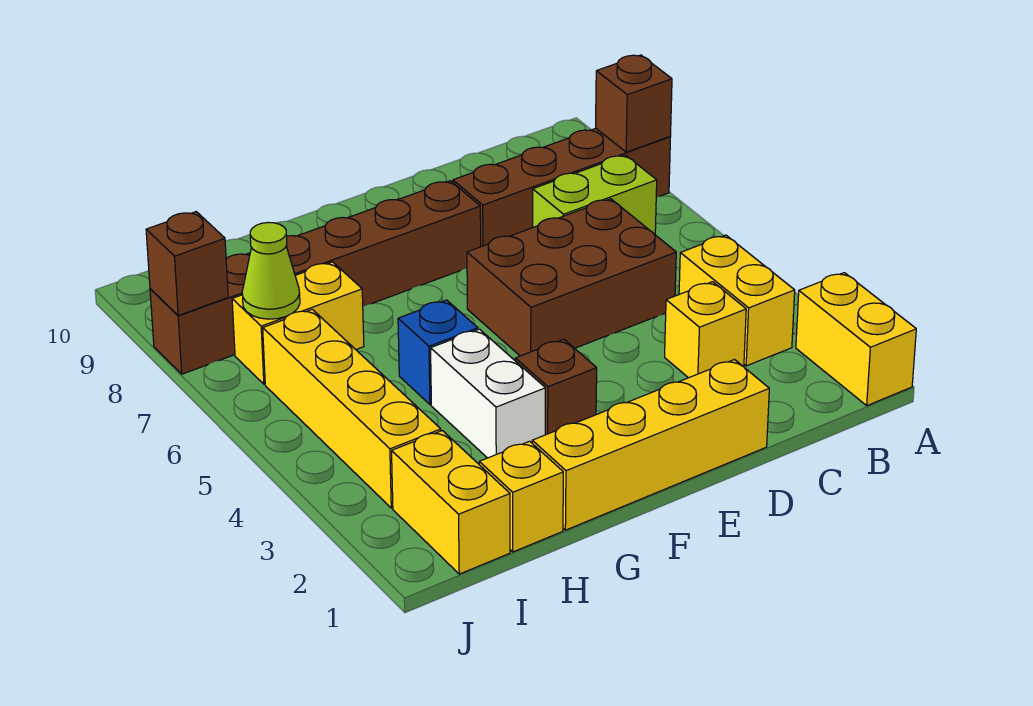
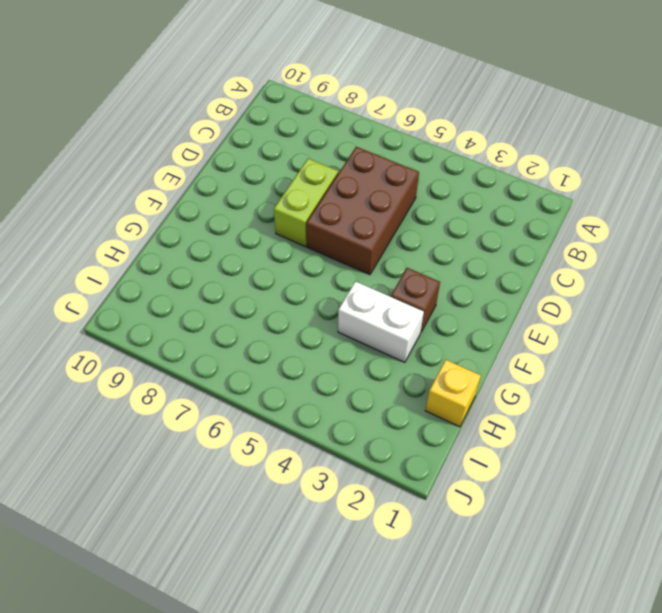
lime 1x2 brick [274,159,338,247] -> lime 1x2 brick moved to [533,155,657,234]
none -> yellow 1x2 brick [796,273,916,405]
none -> brown 1x4 brick [453,128,670,247]
none -> yellow 1x2 brick [679,235,795,366]

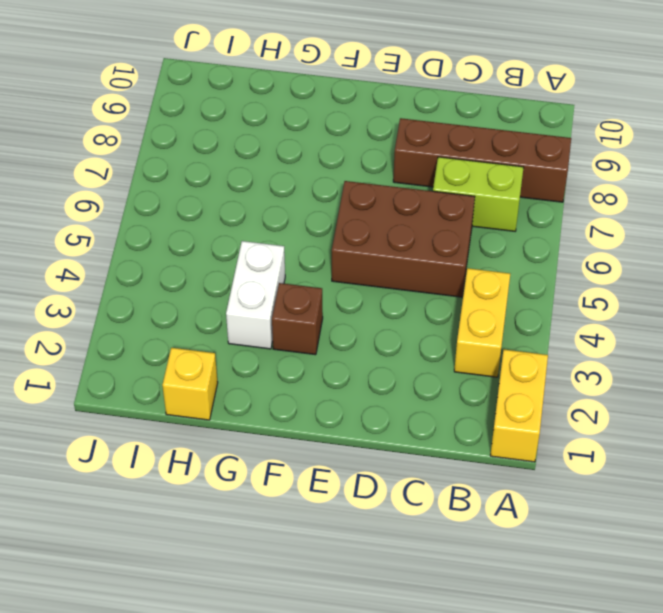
none -> yellow 1x1 brick [665,282,746,378]
none -> yellow 1x4 brick [532,360,769,530]
none -> brown 1x6 brick [150,181,481,374]

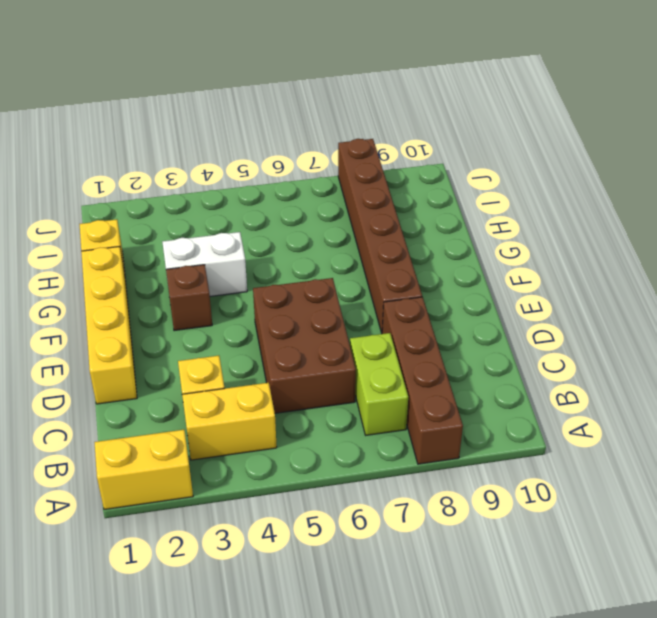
none -> blue 1x1 brick [398,300,478,405]
none -> yellow 1x2 brick [232,262,364,384]
none -> yellow 1x2 brick [392,431,510,574]

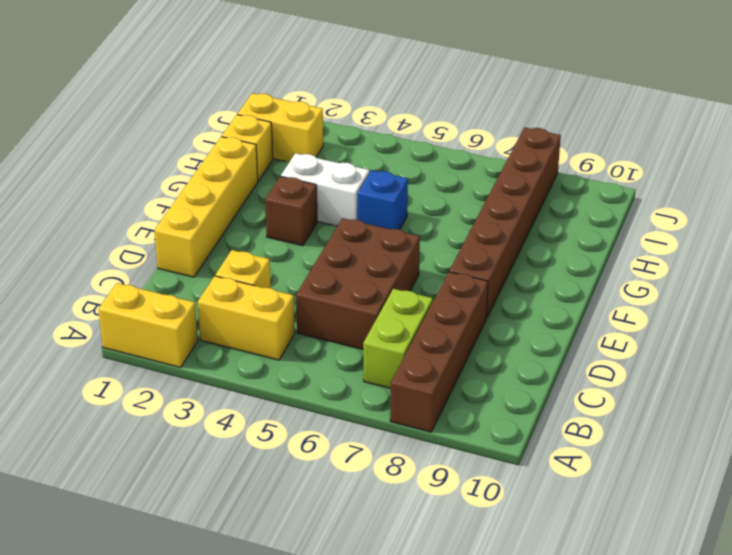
none -> yellow 1x2 brick [232,262,364,384]
none -> yellow 1x4 brick [263,309,441,508]
none -> brown 1x1 brick [596,55,672,152]

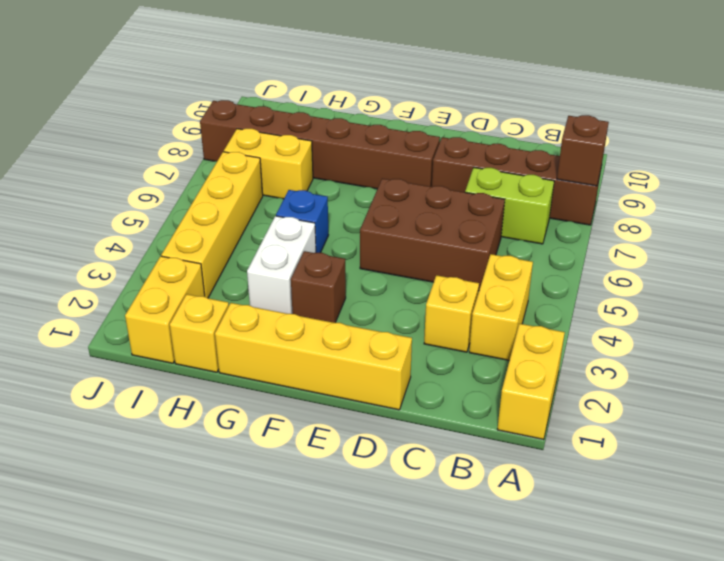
none -> lime 1x1 cone [242,222,300,319]
none -> brown 1x1 brick [146,212,228,316]

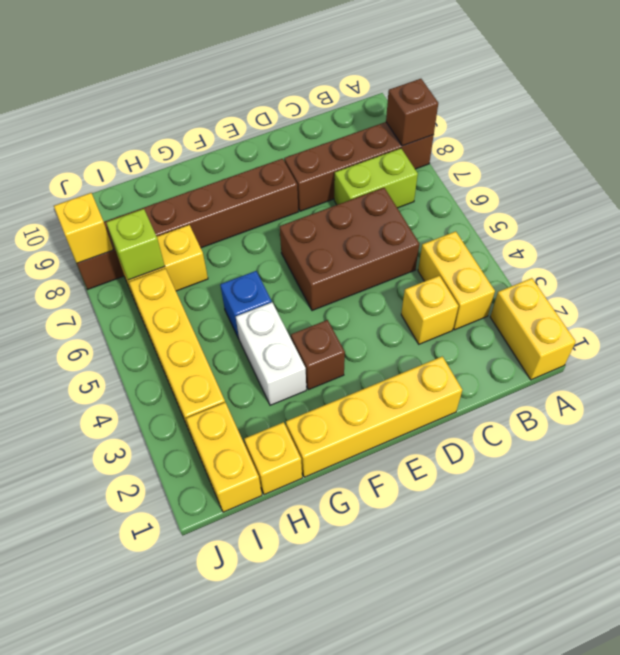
lime 1x1 brick [106,209,165,280] -> lime 1x1 cone [242,222,300,319]
yellow 1x1 brick [54,193,113,263] -> brown 1x1 brick [146,212,228,316]

